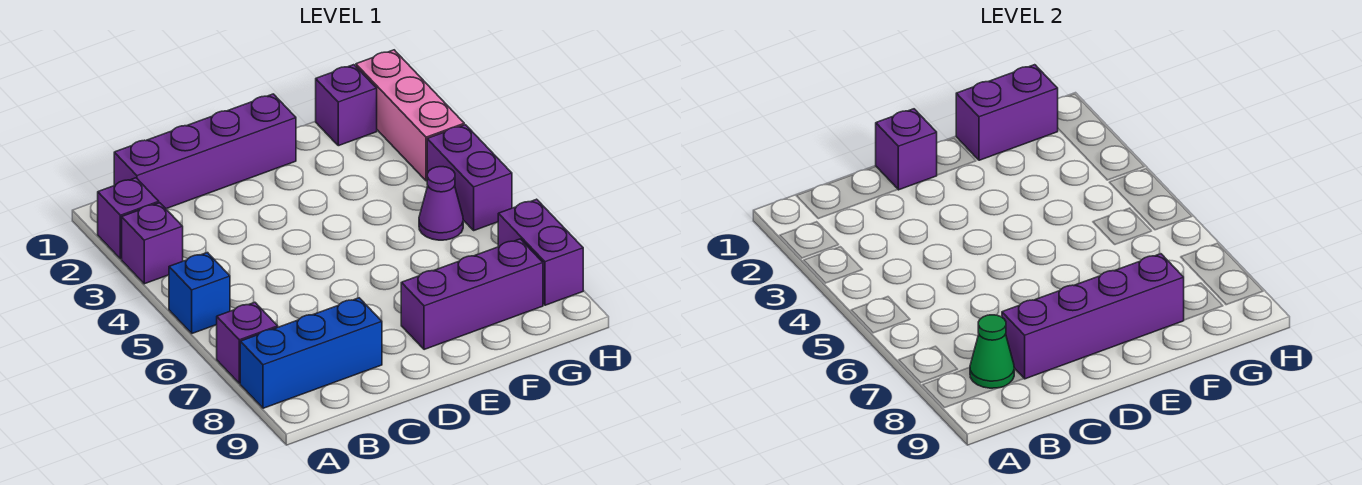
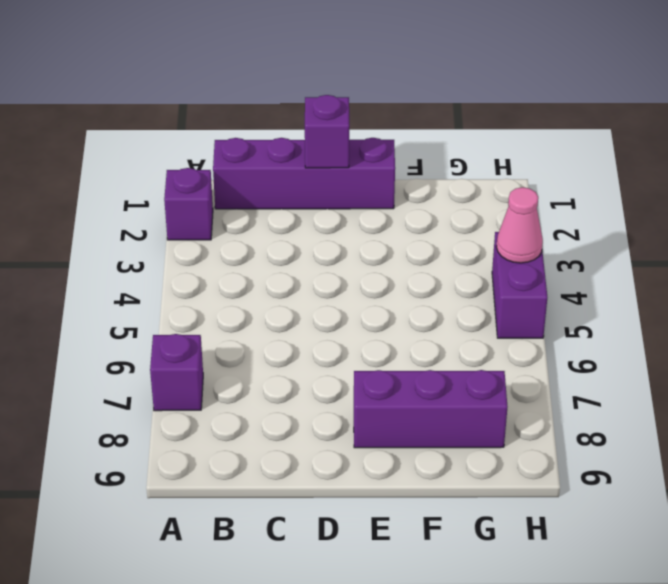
pink 1x1 cone [496,187,543,263] -> none
none -> purple 1x1 brick [122,203,183,284]
none -> blue 1x1 brick [169,253,230,333]
none -> blue 1x3 brick [240,298,382,408]

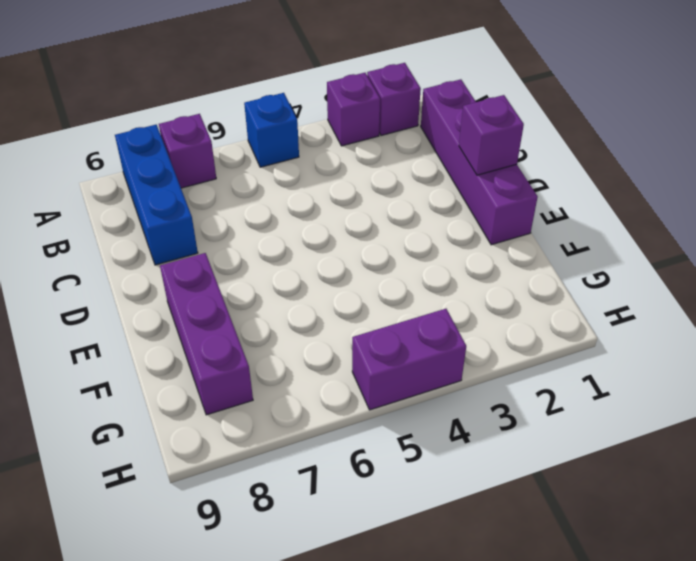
none -> purple 1x1 brick [316,65,377,146]
none -> purple 1x1 cone [419,167,463,240]
none -> pink 1x3 brick [356,50,464,181]

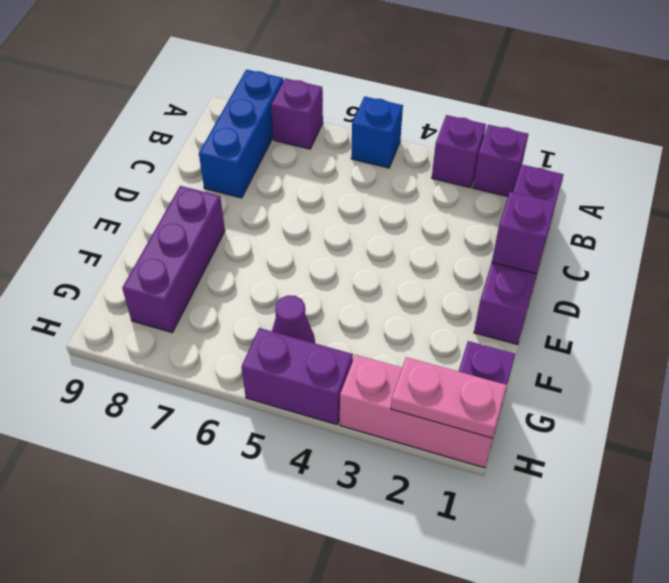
pink 1x2 plate [391,357,507,438] -> none
none -> purple 1x2 brick [498,199,583,305]
none -> green 1x1 cone [970,315,1014,388]
none -> purple 1x4 brick [1002,254,1184,379]

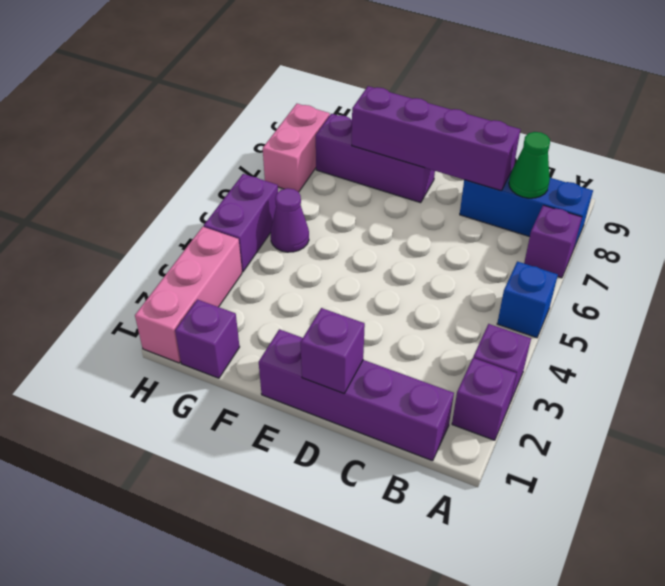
pink 1x2 brick [263,104,330,192] -> purple 1x2 brick [498,199,583,305]
none -> purple 1x2 brick [956,65,1058,160]

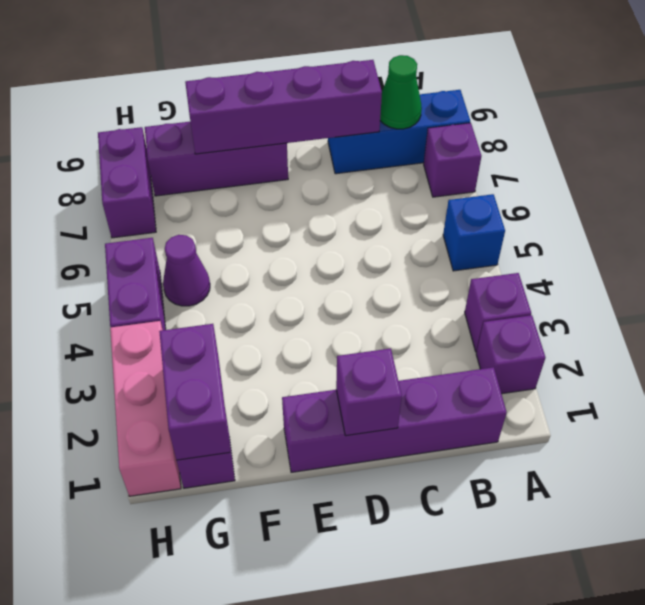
purple 1x2 brick [159,324,230,460] -> purple 1x2 brick turned to [956,65,1058,160]

